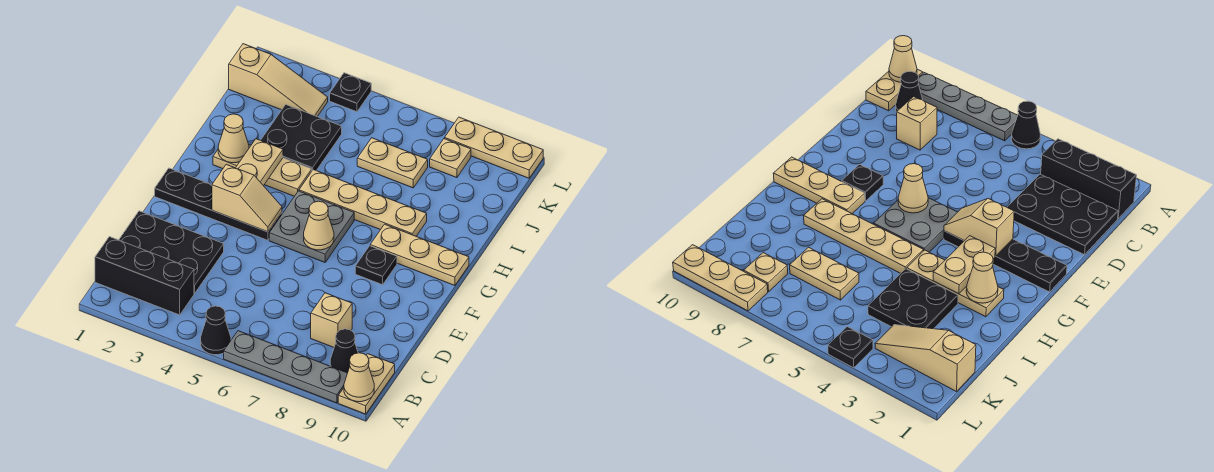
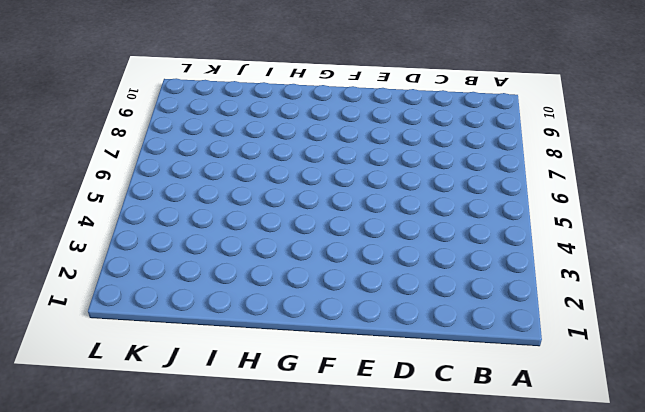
none -> black 1x1 cone [201,306,231,355]
none -> grey 1x4 plate [224,331,347,403]
none -> tan 1x2 plate [338,354,395,414]

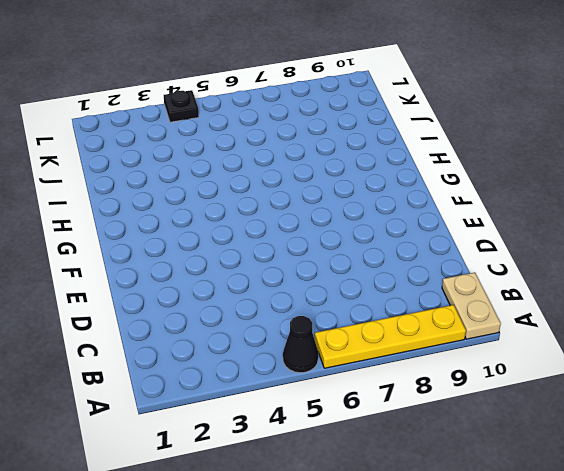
yellow 1x4 plate [315,305,466,368] -> grey 1x4 plate [224,331,347,403]
none -> black 1x3 brick [95,237,194,315]
none -> black 1x1 cone [330,329,358,373]
none -> black 2x3 plate [119,211,224,294]

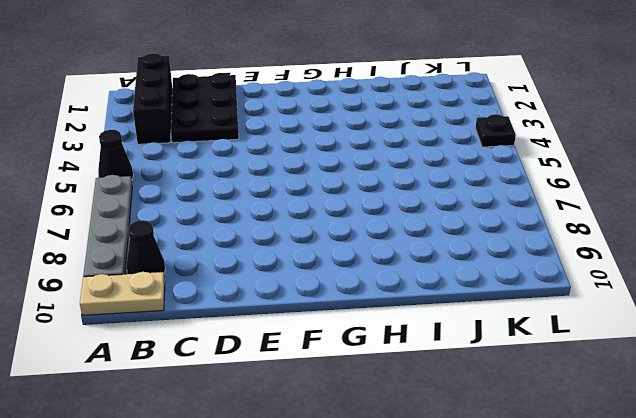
none -> tan 1x1 brick [311,293,352,347]
none -> black 1x4 plate [155,168,282,240]
none -> grey 2x2 plate [269,191,354,262]

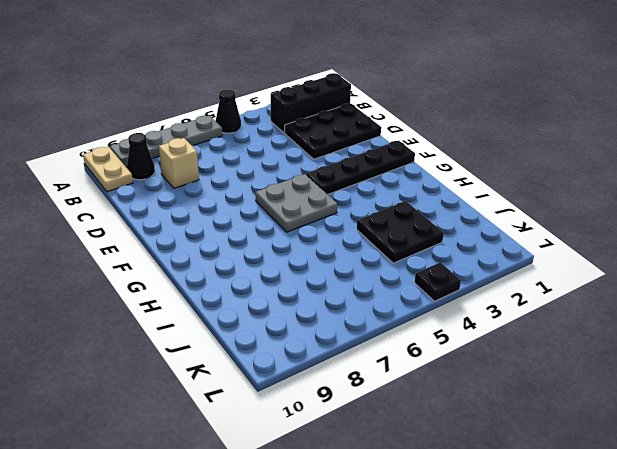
none -> black 1x1 plate [355,246,397,285]
none -> tan 1x3 plate [370,224,469,286]
none -> tan 1x3 plate [213,145,312,196]

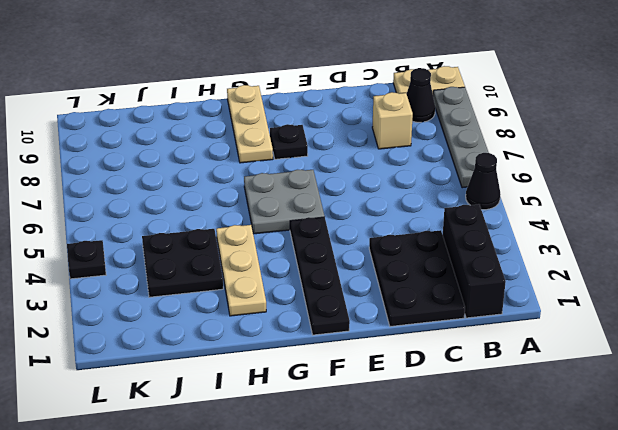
none -> tan 1x4 plate [299,170,427,236]
none -> tan 1x2 plate [357,138,428,188]
none -> tan 1x3 slope [229,44,328,117]

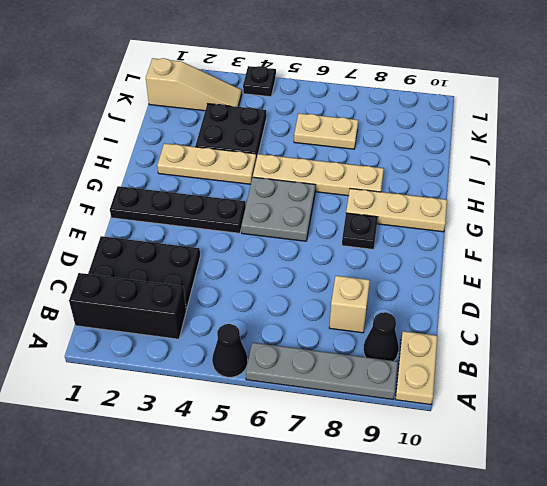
none -> tan 1x1 plate [430,139,471,178]
none -> tan 1x3 plate [445,117,543,178]
none -> tan 1x1 cone [344,353,374,402]

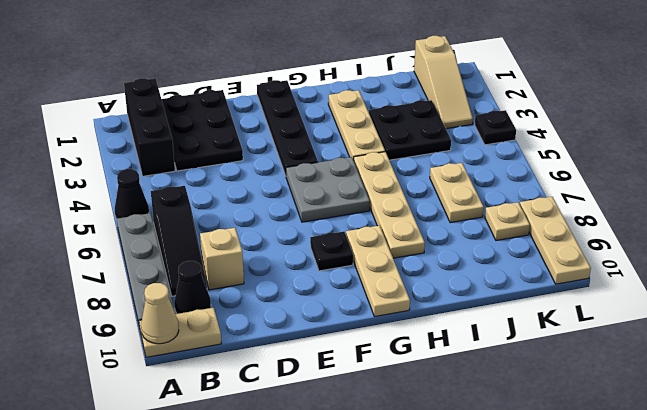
black 1x3 slope [151,186,207,296] -> none
none -> tan 1x2 slope [212,165,282,232]
none -> tan 1x1 cone [304,201,334,250]
none -> tan 1x2 plate [236,139,283,186]

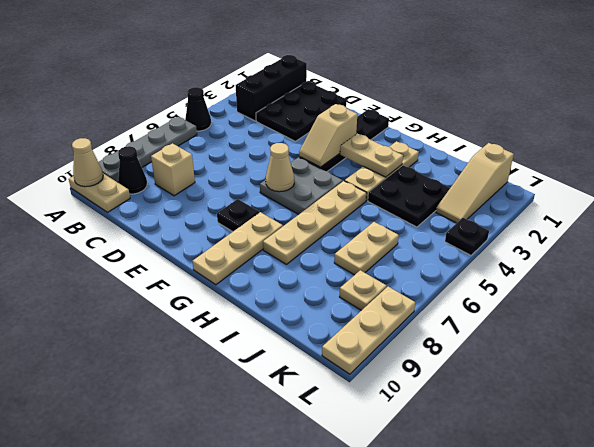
none -> tan 1x1 cone [218,114,249,163]

